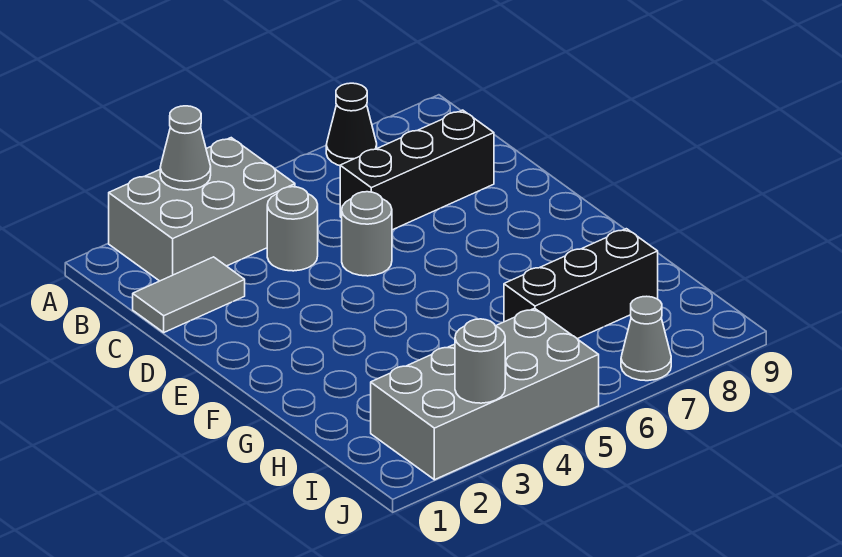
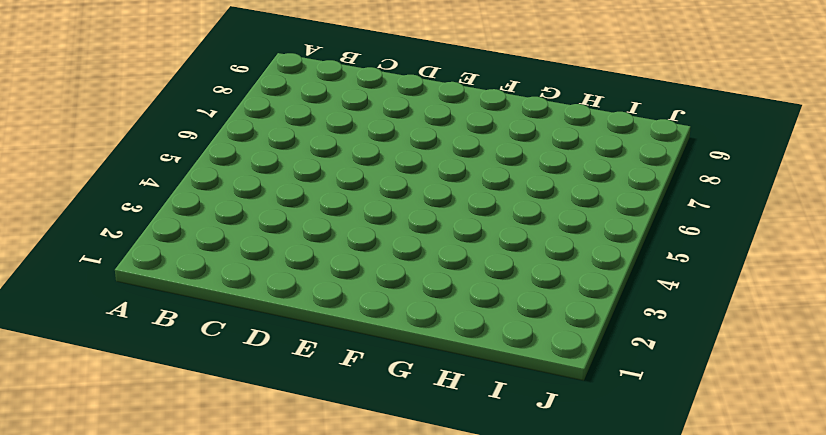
none -> grey 2x3 brick [109,138,295,281]
none -> black 1x1 cone [326,83,377,166]

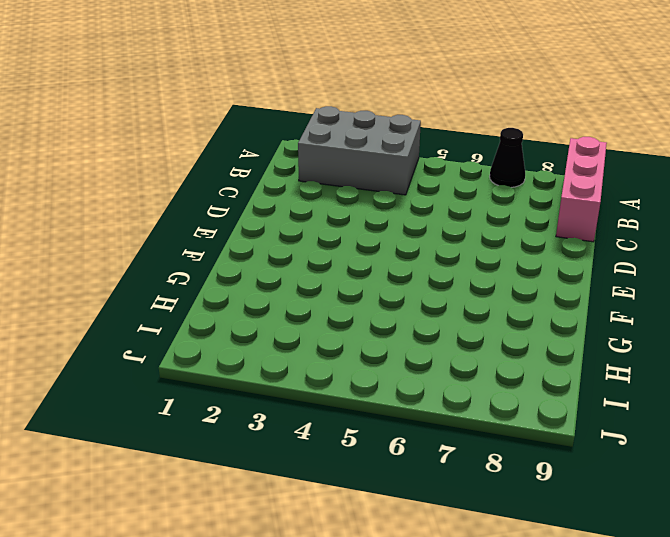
pink 1x3 brick [556,137,607,242] -> none
none -> grey 1x2 tile [133,257,245,332]
none -> grey 1x1 round brick [267,187,318,271]

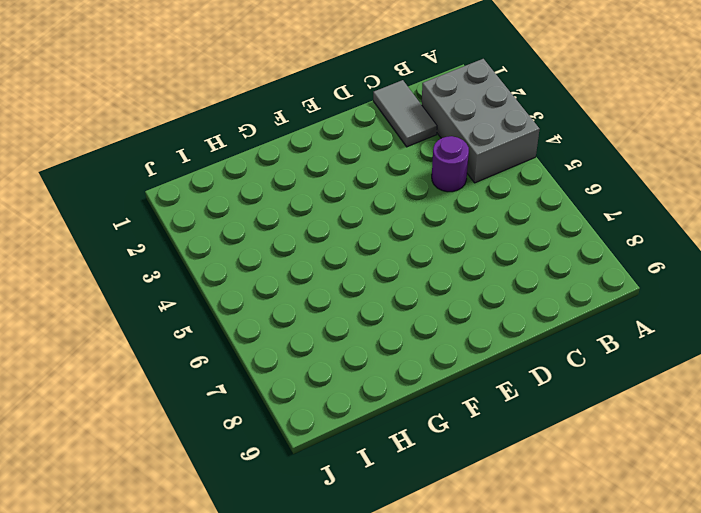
purple 1x1 round brick [432,136,469,192] -> grey 1x1 round brick [267,187,318,271]
none -> black 1x1 cone [326,83,377,166]
none -> black 1x3 brick [340,110,494,230]

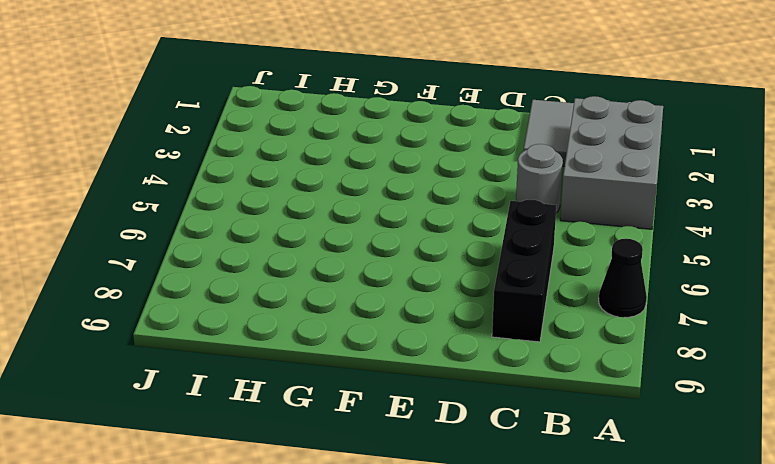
none -> grey 1x1 round brick [342,192,392,276]
none -> black 1x3 brick [504,229,658,339]

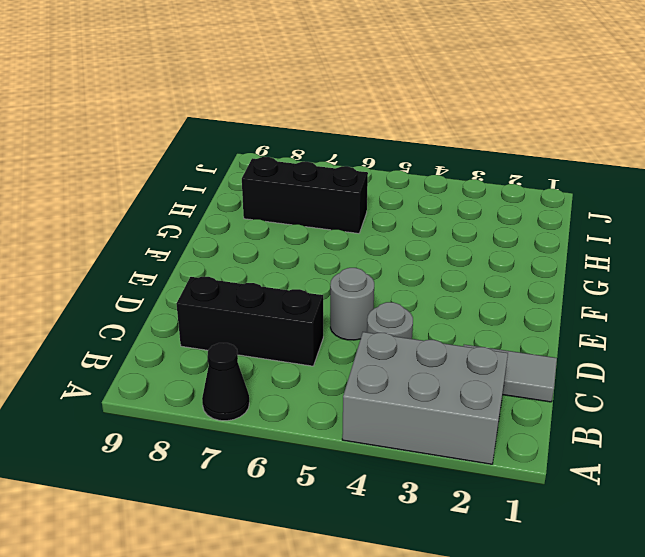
none -> grey 2x4 brick [371,308,599,480]
none -> grey 1x1 cone [621,296,671,381]

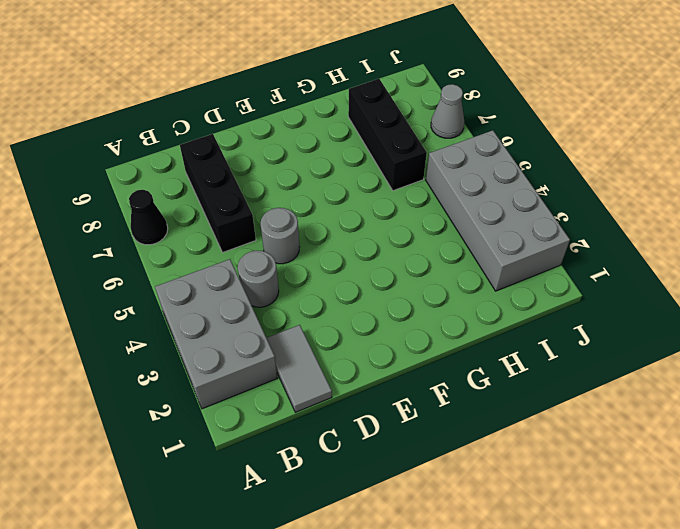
none -> grey 1x1 cone [160,106,211,190]
none -> grey 1x1 round brick [455,319,505,403]

